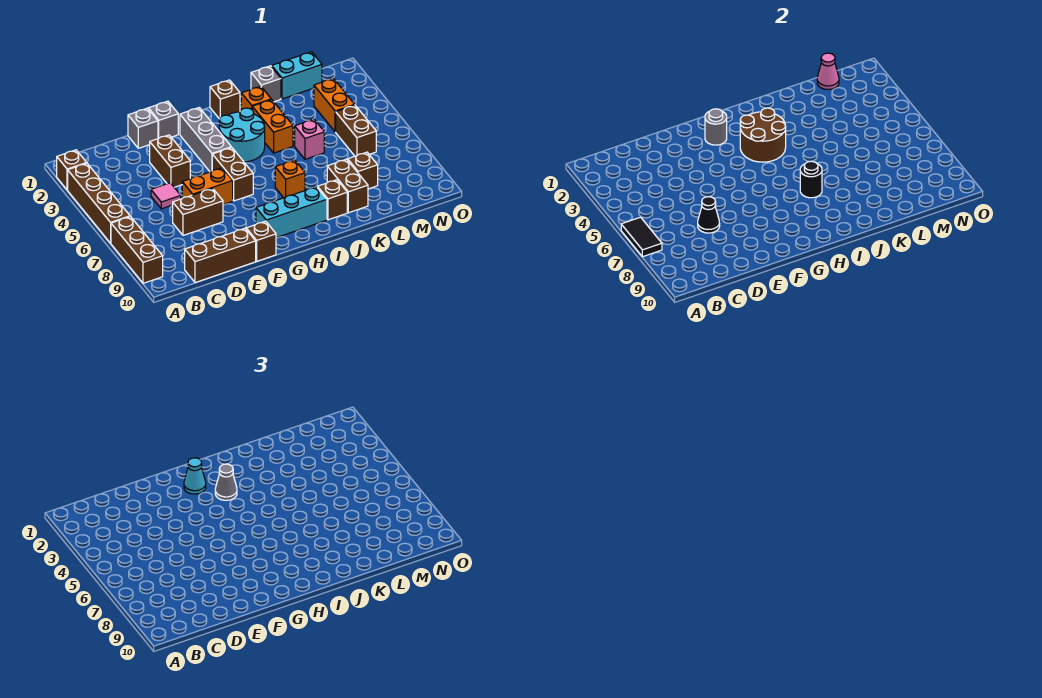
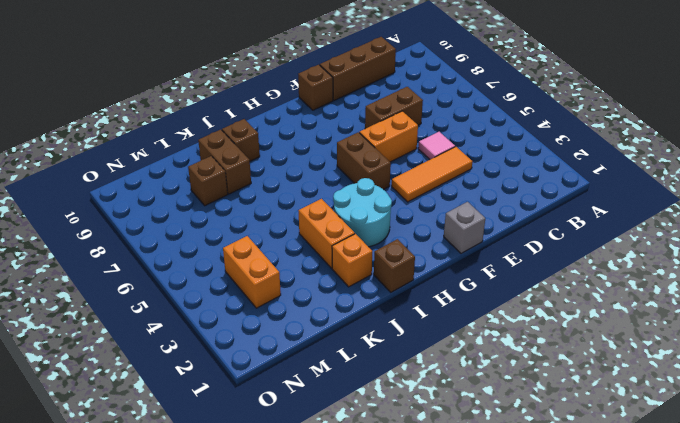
orange 1x3 tile [392,147,473,202] -> brown 1x2 brick [150,135,190,187]
none -> brown 1x1 brick [57,150,87,190]
none -> brown 1x4 brick [68,163,130,243]
none -> brown 1x3 brick [111,217,163,283]
none -> grey 1x1 brick [128,108,158,148]

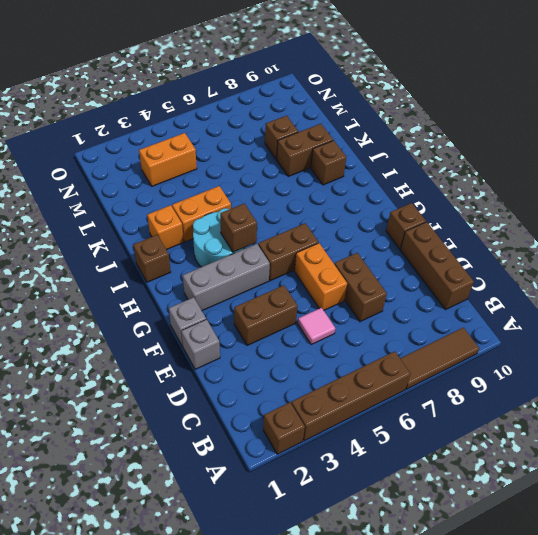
brown 1x3 tile [400,327,479,389] -> brown 1x3 brick [111,217,163,283]
brown 1x1 brick [220,203,257,252] -> brown 2x2 round brick [740,108,786,162]
none -> cyan 1x3 brick [256,187,327,238]
none -> orange 1x1 brick [275,160,305,198]
none -> grey 1x1 brick [251,66,281,102]
none -> pink 1x1 brick [295,119,324,159]

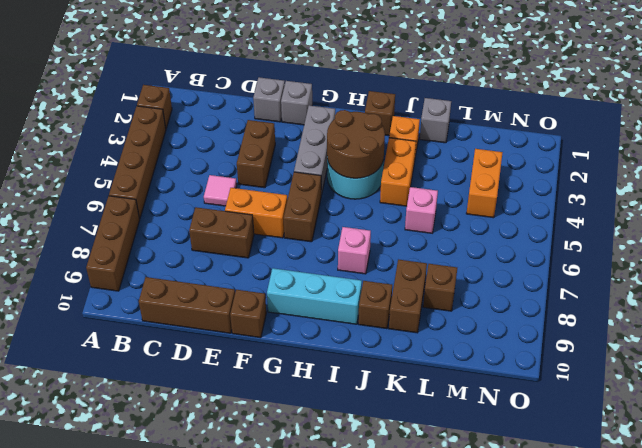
pink 1x1 brick [338,227,371,274] -> orange 1x1 brick [275,160,305,198]
none -> cyan 1x2 brick [272,52,322,99]
none -> brown 1x2 brick [336,105,376,156]
none -> black 1x2 tile [621,217,662,257]
none -> black 1x1 cone [698,197,720,233]

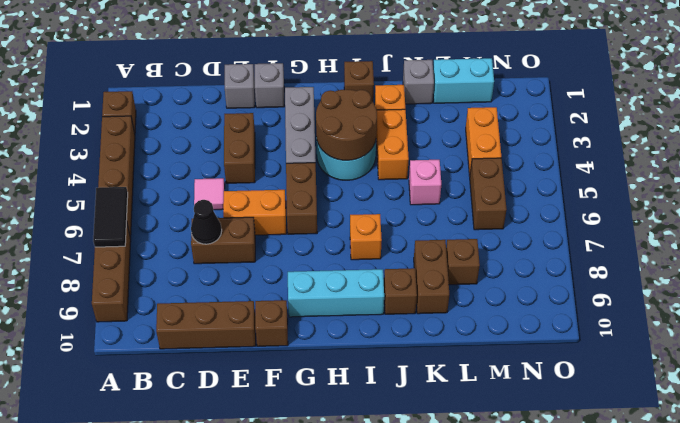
none -> grey 1x1 round brick [705,109,727,145]
none -> black 1x1 round brick [800,161,822,198]
none -> pink 1x1 cone [817,53,839,89]
none -> cyan 1x1 cone [184,458,206,494]

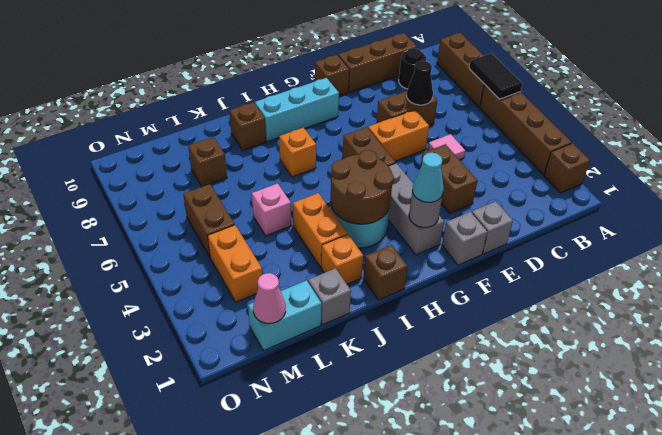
black 1x1 round brick [399,48,426,89] -> black 1x1 round brick moved to [800,161,822,198]
none -> brown 1x2 brick [327,159,368,213]
none -> grey 1x1 cone [215,464,237,500]

